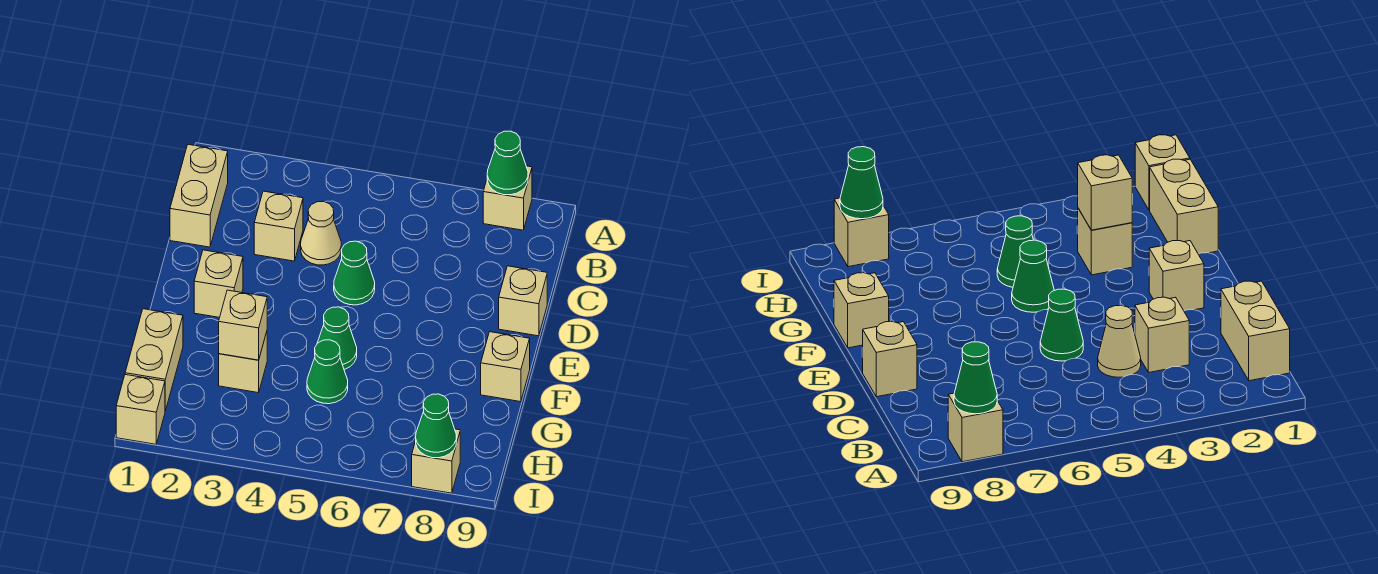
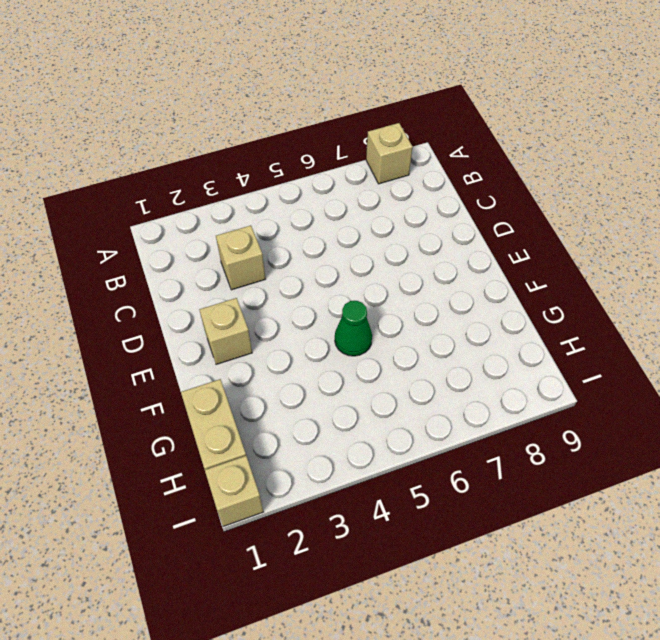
none -> tan 1x2 brick [170,144,228,247]
none -> tan 1x1 cone [301,202,341,265]
none -> green 1x1 cone [334,241,375,305]

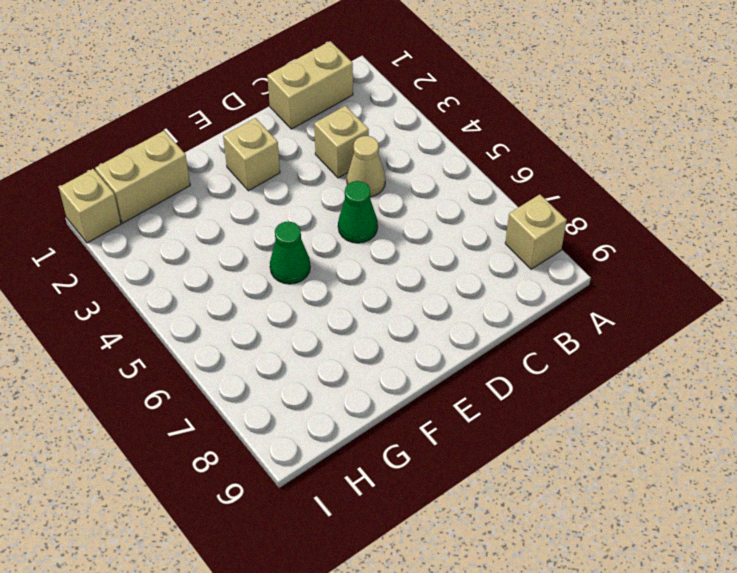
none -> tan 1x1 brick [499,266,547,336]
none -> tan 1x1 brick [481,332,530,402]
none -> tan 1x1 brick [219,332,267,393]

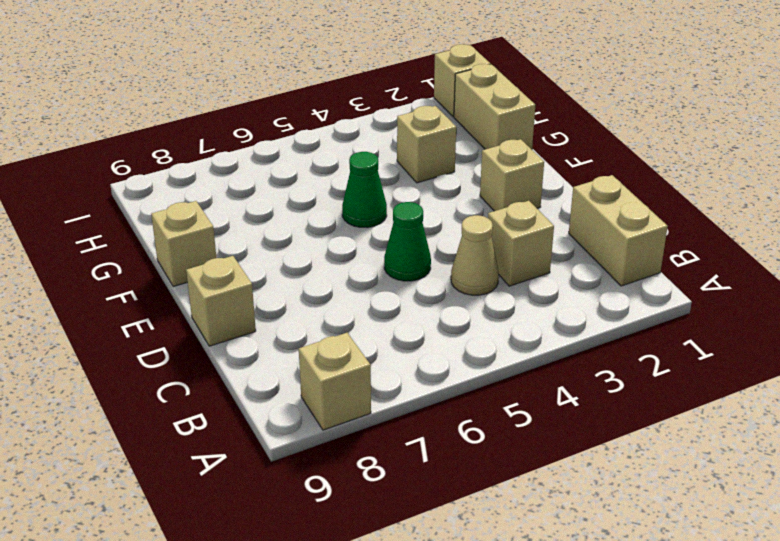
none -> green 1x1 cone [307,340,348,404]
none -> tan 1x1 brick [412,429,460,493]
none -> green 1x1 cone [487,131,528,195]

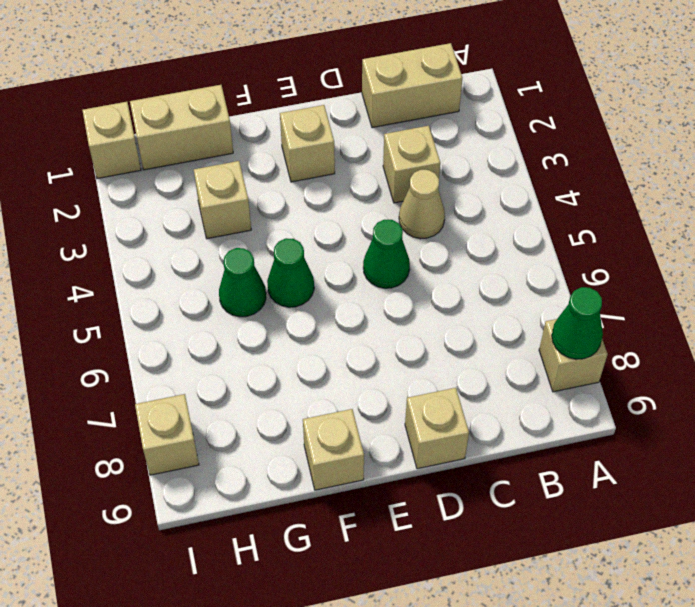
none -> tan 1x1 brick [219,290,267,360]
none -> green 1x1 cone [416,394,457,458]

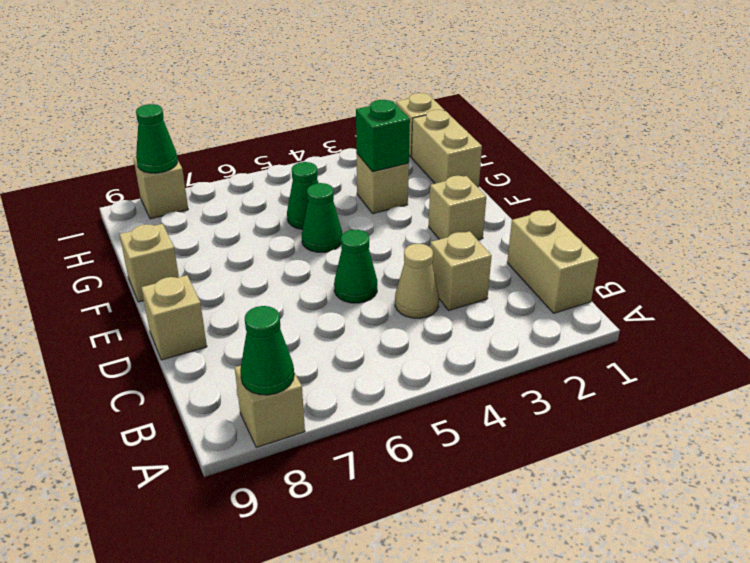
green 1x1 brick [356,100,410,172] -> tan 1x1 brick [219,290,267,360]

